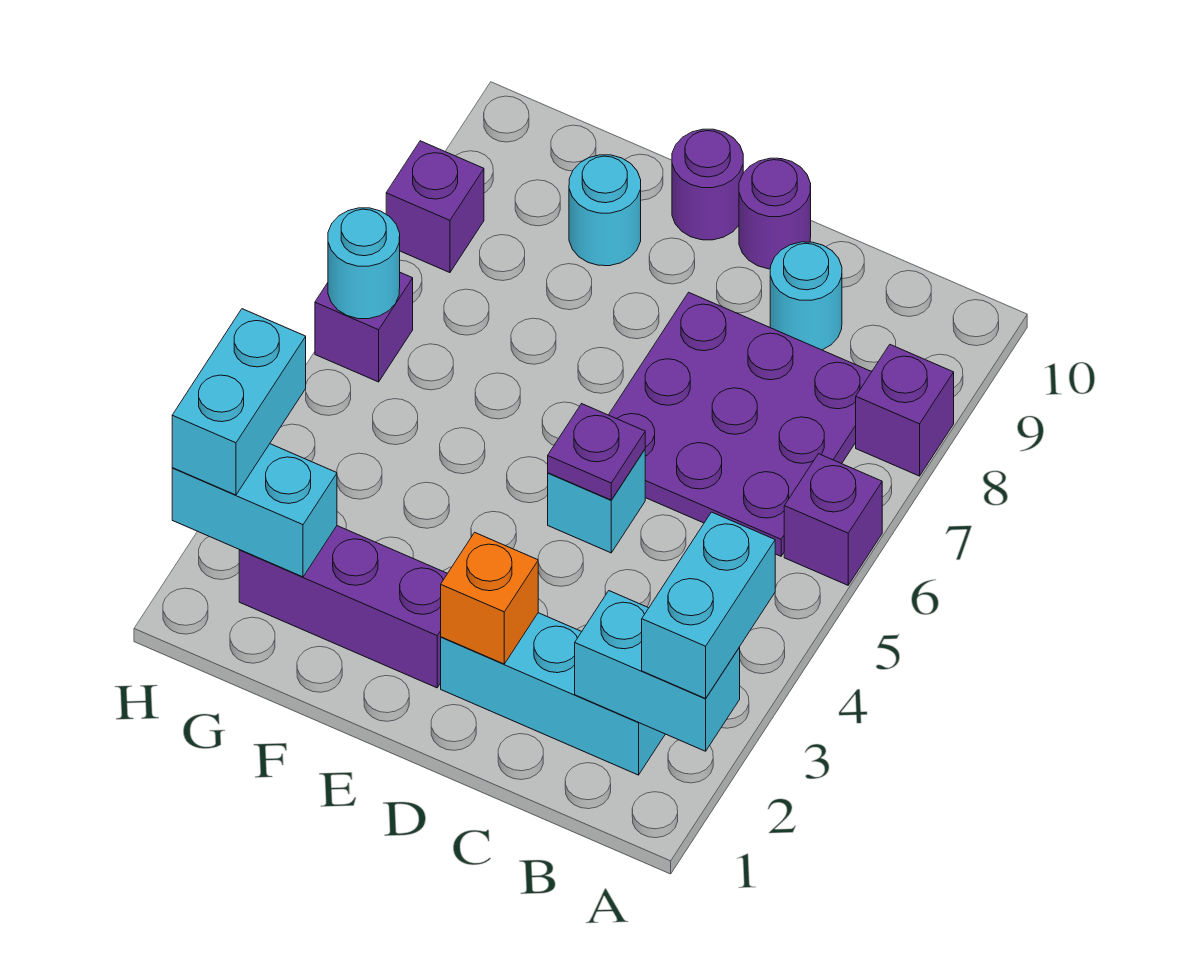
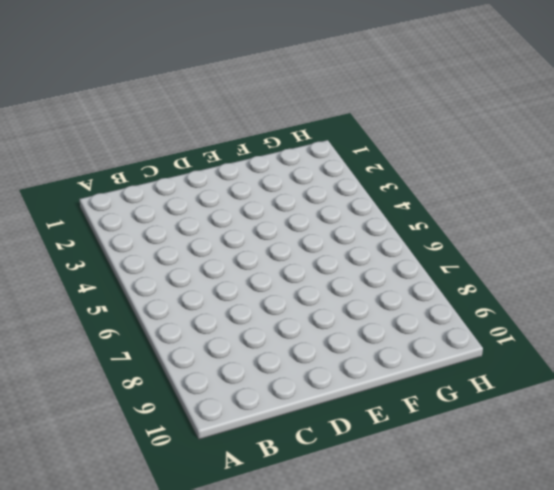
none -> purple 1x1 brick [784,454,882,585]
none -> purple 1x1 brick [856,345,954,476]
none -> cyan 1x3 brick [441,613,665,775]

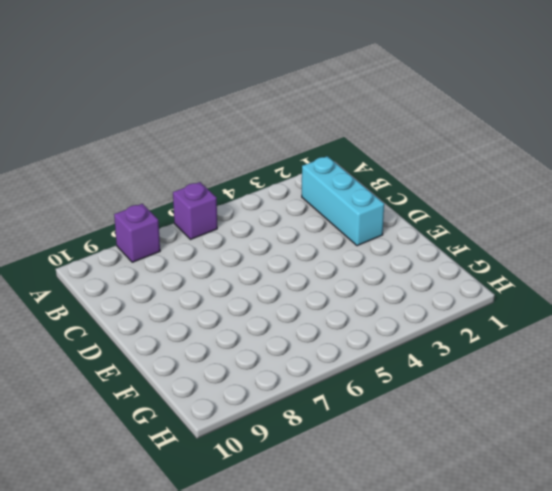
none -> purple 3x3 plate [609,292,871,556]
none -> cyan 1x1 round brick [770,242,842,350]
none -> cyan 1x1 brick [548,450,645,553]

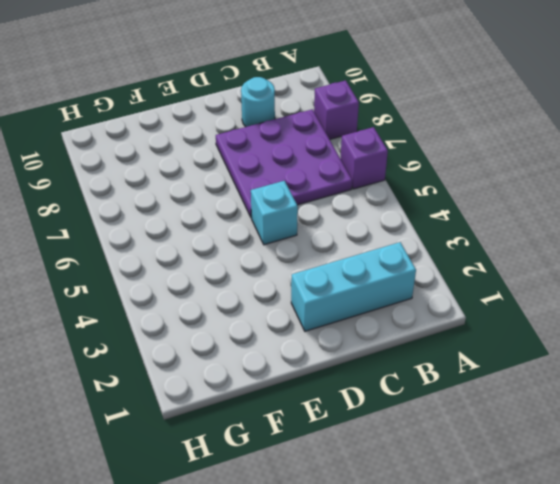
none -> purple 1x1 round brick [739,158,811,269]
none -> purple 1x3 brick [239,526,448,688]
none -> purple 1x1 round brick [672,129,743,240]

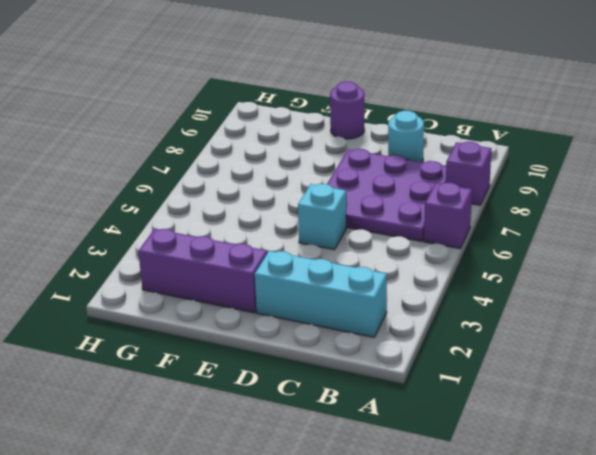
none -> purple 1x1 round brick [739,158,811,269]
none -> cyan 1x1 round brick [569,155,641,266]
none -> purple 1x1 brick [315,273,413,382]

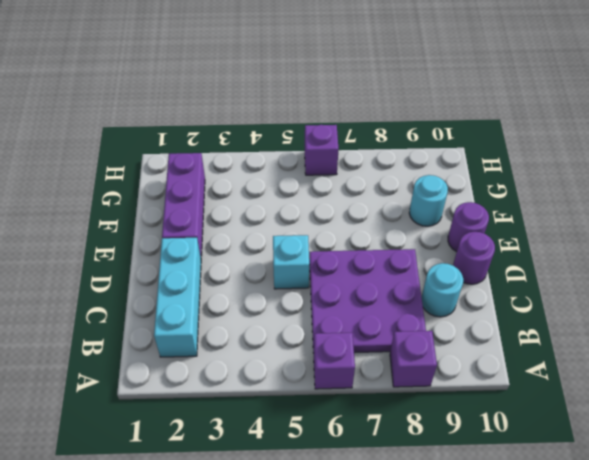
none -> purple 1x1 brick [386,141,484,273]
none -> cyan 1x2 brick [575,591,740,751]
none -> orange 1x1 brick [441,532,538,664]

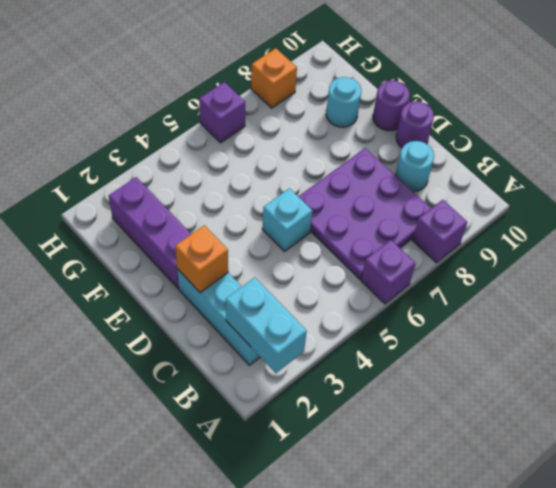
orange 1x1 brick [251,48,297,108] -> purple 1x1 brick [386,141,484,273]
none -> purple 1x1 plate [548,404,645,500]
none -> cyan 1x2 brick [172,444,337,577]
none -> cyan 1x1 round brick [328,208,400,319]

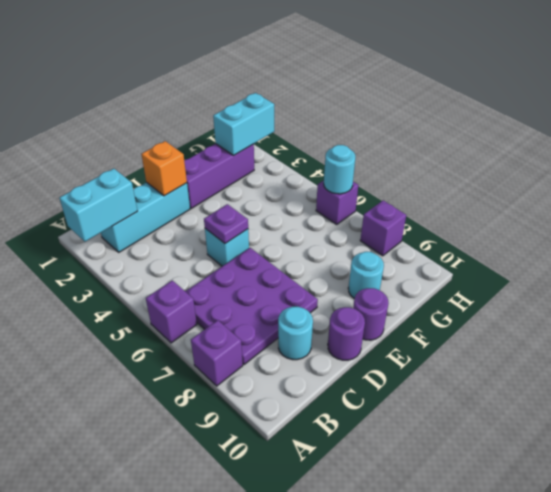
none -> cyan 1x2 brick [642,512,775,698]
none -> cyan 1x2 brick [172,309,306,495]

